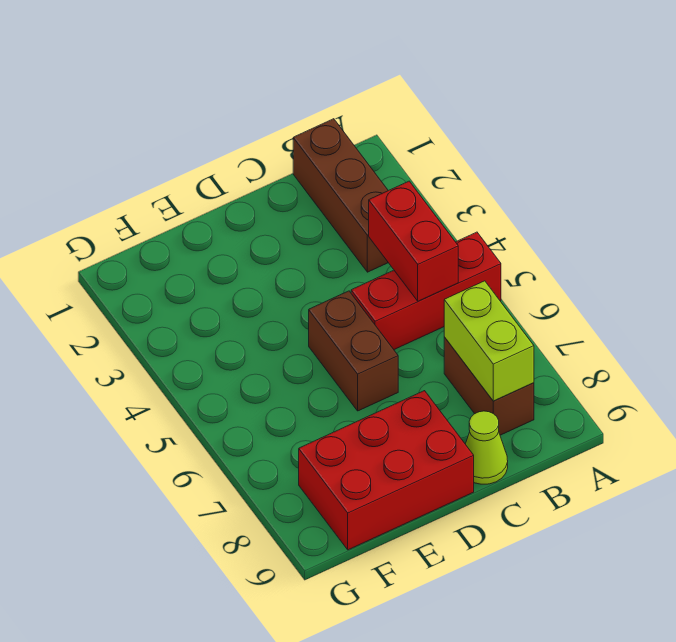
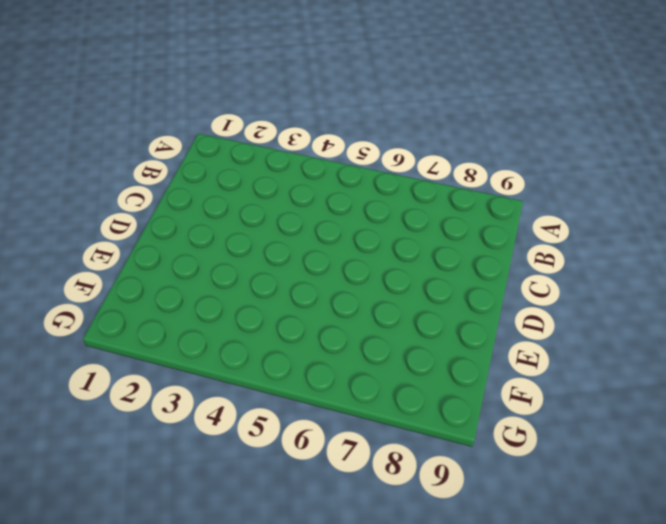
none -> red 1x3 brick [351,232,501,350]
none -> brown 1x3 brick [293,119,388,272]

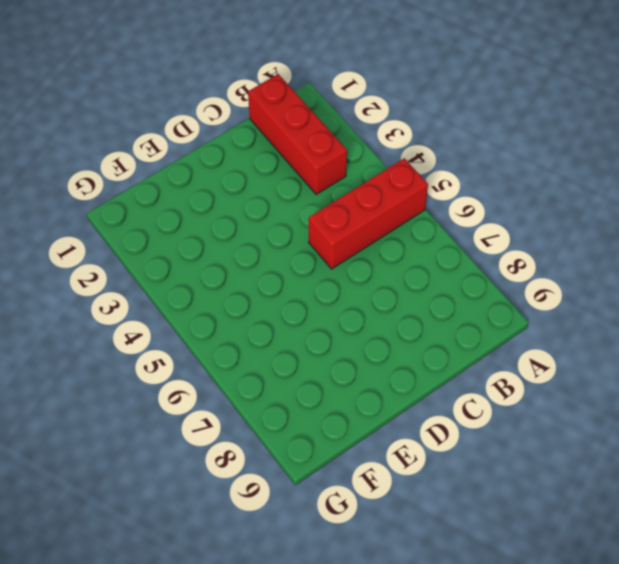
red 1x3 brick [248,74,347,194] -> brown 1x3 brick [293,119,388,272]
none -> brown 1x2 brick [444,337,534,435]
none -> lime 1x1 cone [465,411,508,484]

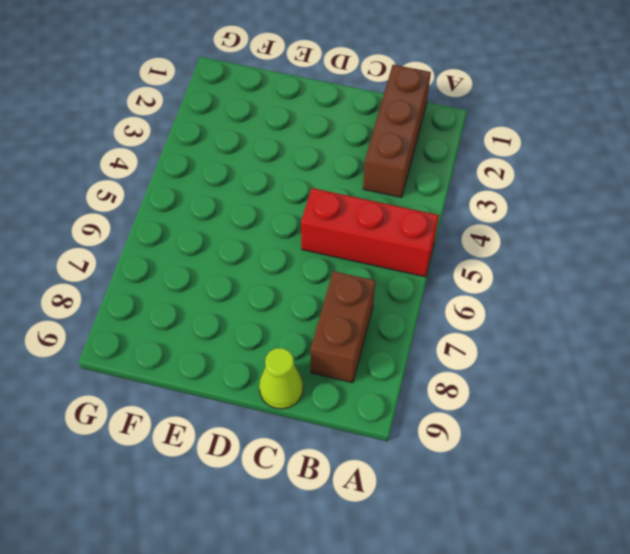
none -> brown 1x2 brick [309,291,398,411]
none -> red 2x3 brick [299,391,474,550]

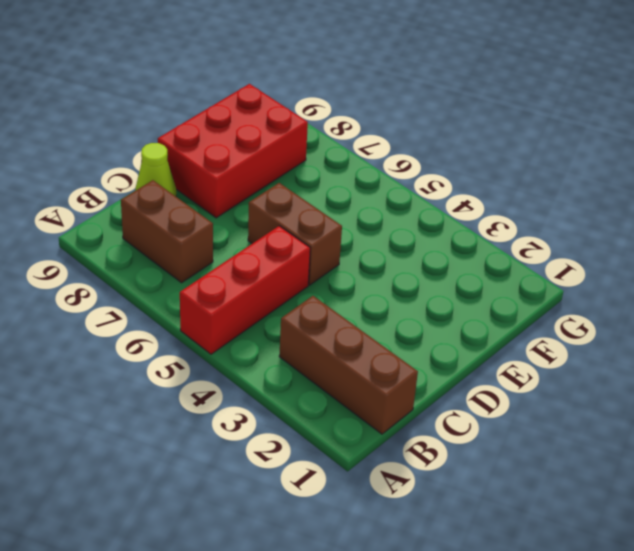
none -> red 1x2 brick [369,181,458,301]
none -> lime 1x2 brick [444,281,534,401]

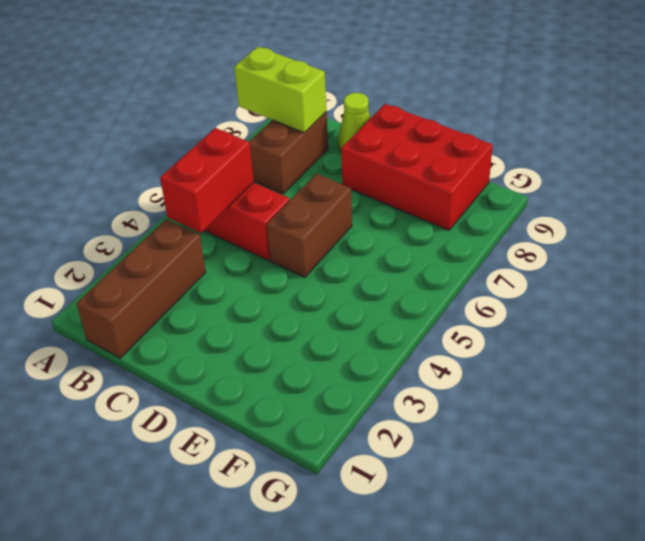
lime 1x2 brick [234,47,326,133] -> lime 1x2 brick turned to [444,281,534,401]

